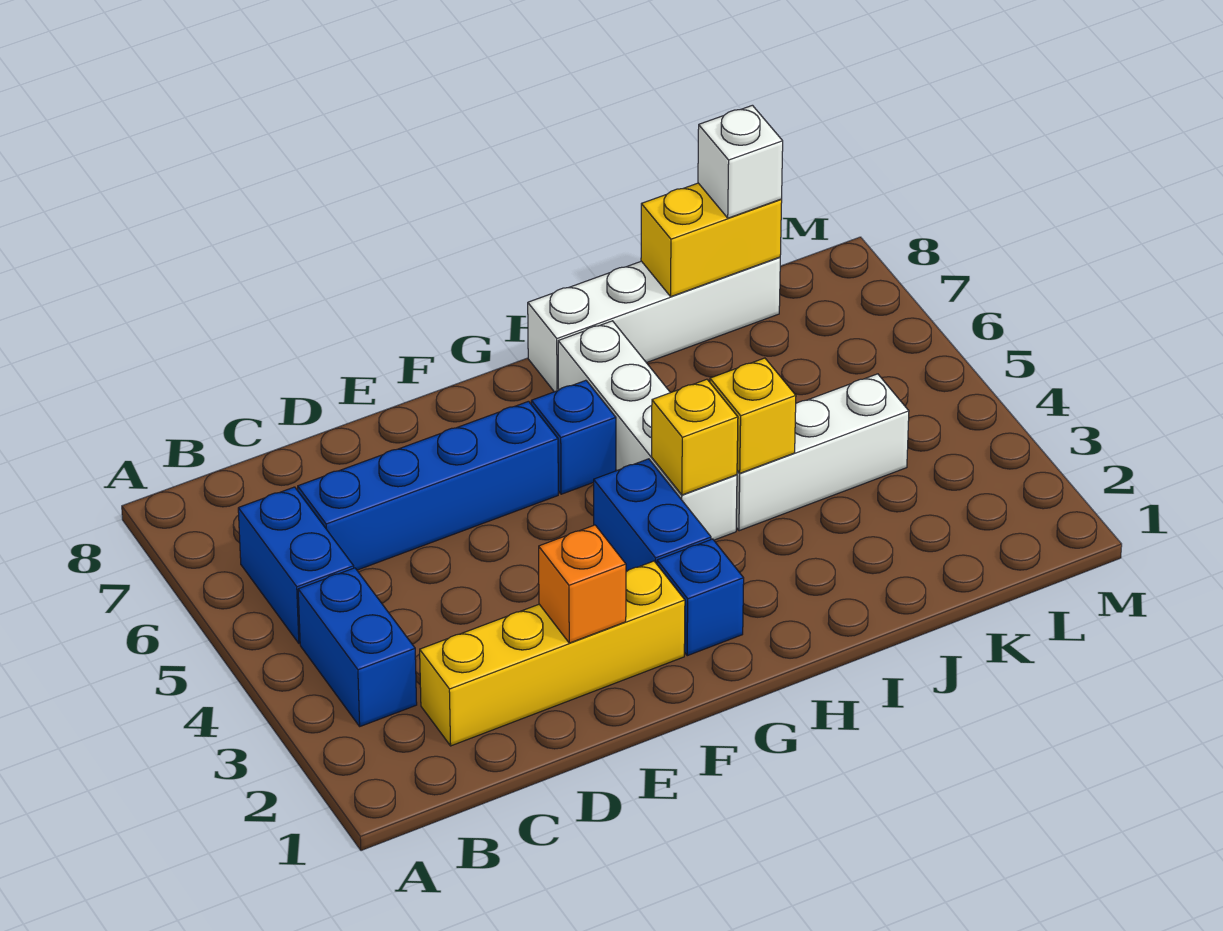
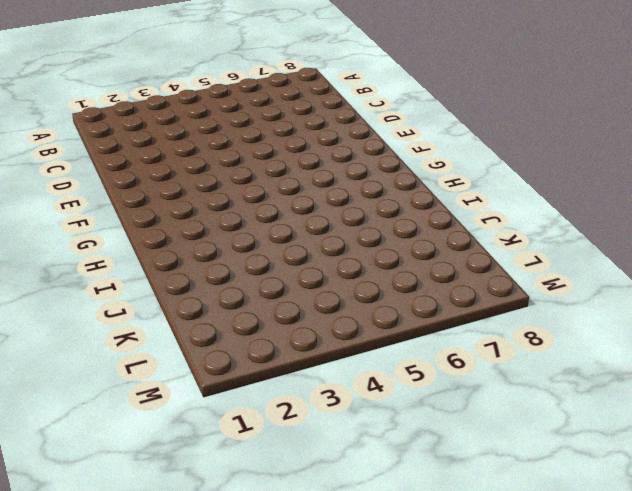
none -> blue 1x2 brick [298,568,417,726]
none -> blue 1x2 brick [238,487,354,644]
none -> yellow 1x4 brick [420,561,685,746]

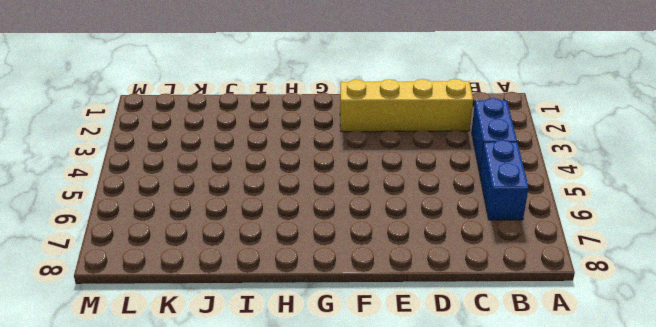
none -> blue 1x4 brick [298,401,558,570]
none -> blue 1x1 brick [657,539,744,656]
none -> blue 1x2 brick [594,459,711,572]

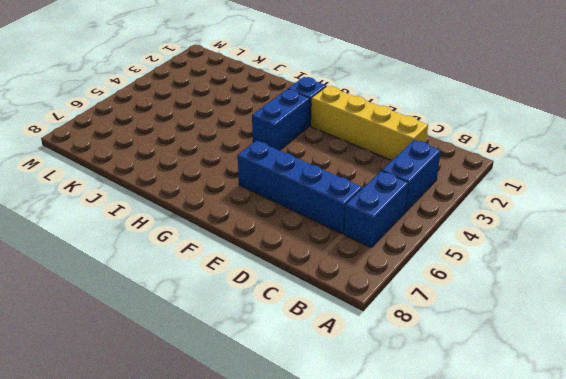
none -> blue 1x1 brick [531,380,616,494]
none -> white 1x4 brick [558,321,737,540]
none -> white 1x4 brick [528,257,780,392]

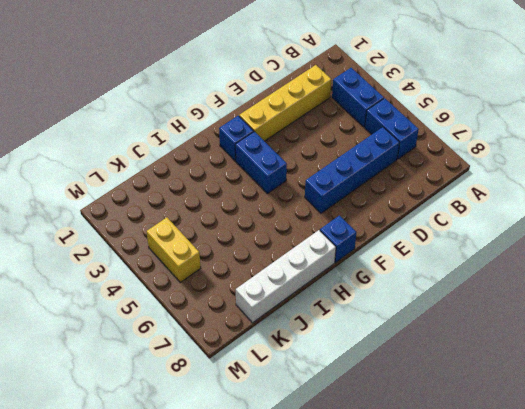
blue 1x1 brick [320,216,356,262] -> blue 1x1 brick moved to [531,380,616,494]
yellow 1x2 brick [147,218,201,282] -> yellow 1x2 brick turned to [641,183,782,296]
none -> white 1x4 brick [558,321,737,540]
none -> white 1x3 brick [736,374,909,531]
none -> orange 1x1 brick [539,525,626,643]

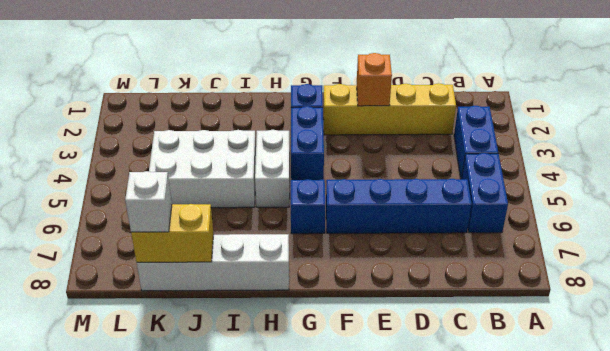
white 1x2 brick [255,130,290,207] -> white 1x4 brick [558,321,737,540]
white 2x3 brick [149,130,256,208] -> white 1x3 brick [736,374,909,531]
none -> yellow 1x1 brick [652,379,738,495]
none -> yellow 1x1 brick [710,358,796,473]

